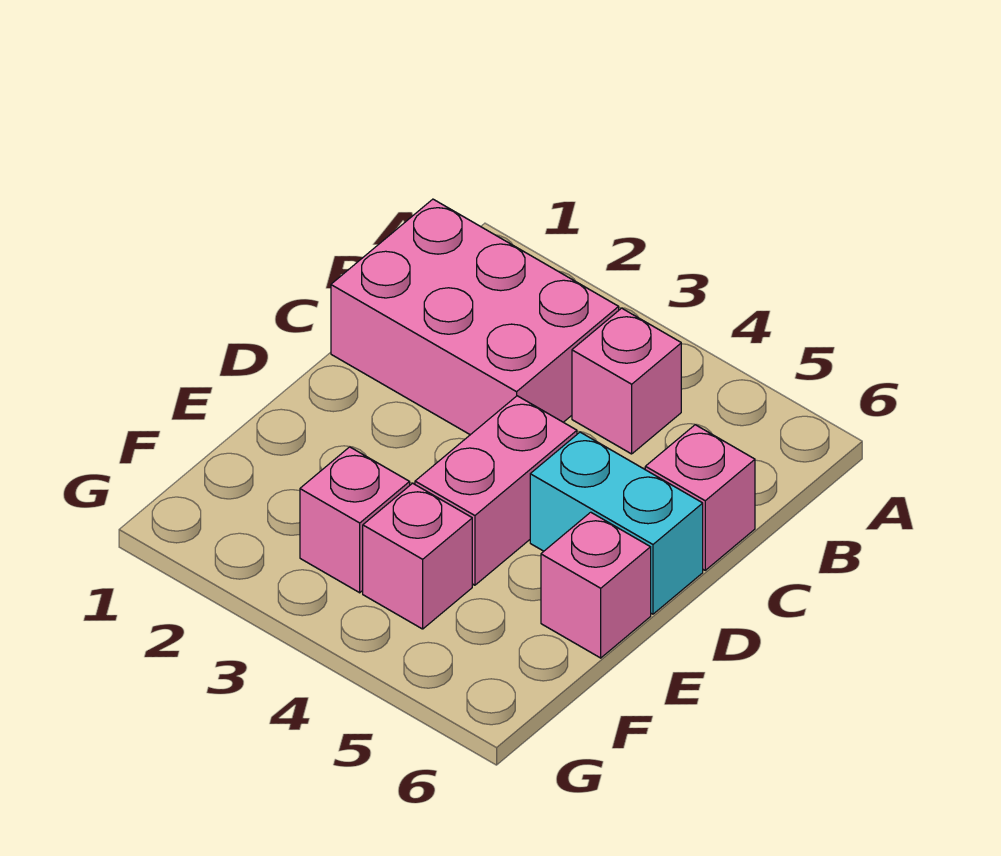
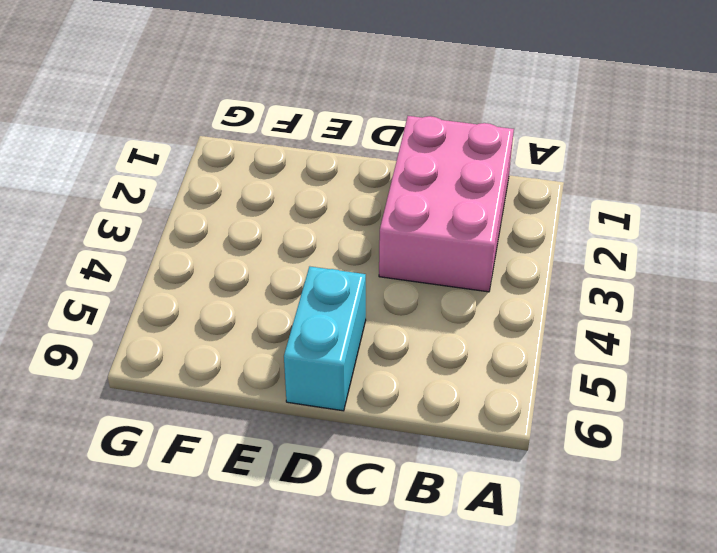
none -> pink 1x1 brick [572,308,681,454]
none -> pink 1x1 brick [645,425,755,570]

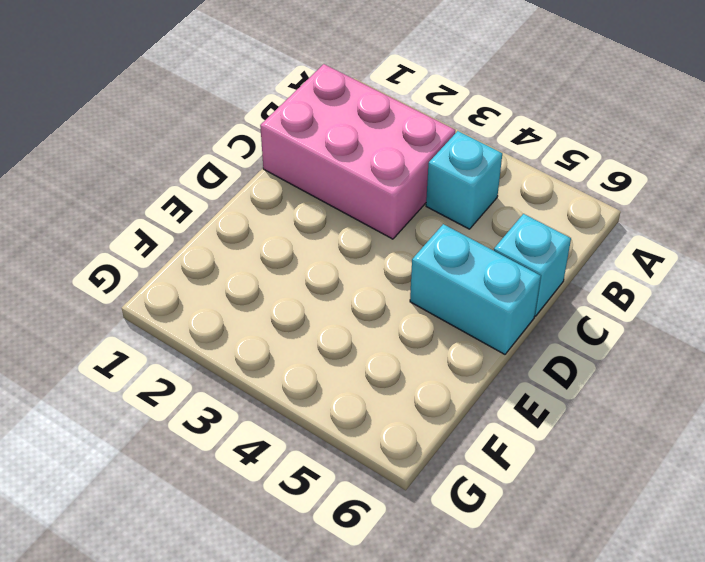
cyan 1x1 brick [426,131,502,229] -> pink 1x1 brick [572,308,681,454]
cyan 1x1 brick [494,214,571,316] -> pink 1x1 brick [645,425,755,570]
none -> pink 1x2 brick [415,396,577,585]
none -> pink 1x1 brick [541,512,651,658]

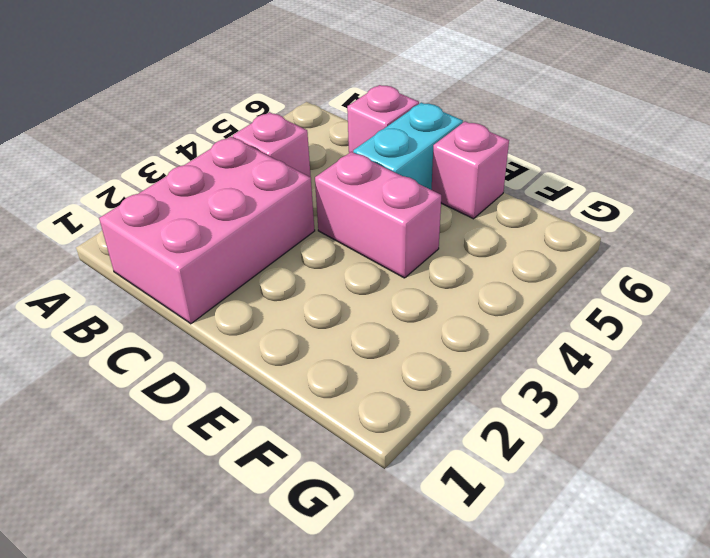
none -> pink 1x1 brick [300,447,410,593]
none -> pink 1x1 brick [363,483,472,629]

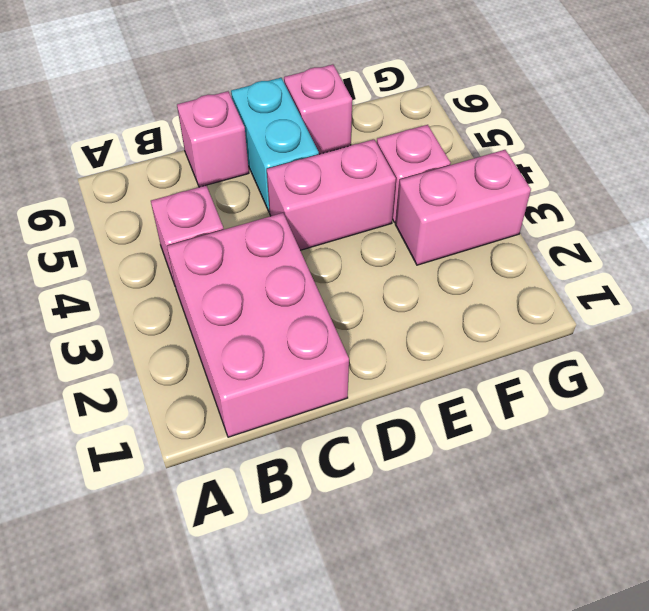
pink 1x2 brick [395,150,531,265] -> pink 1x1 brick [300,447,410,593]

